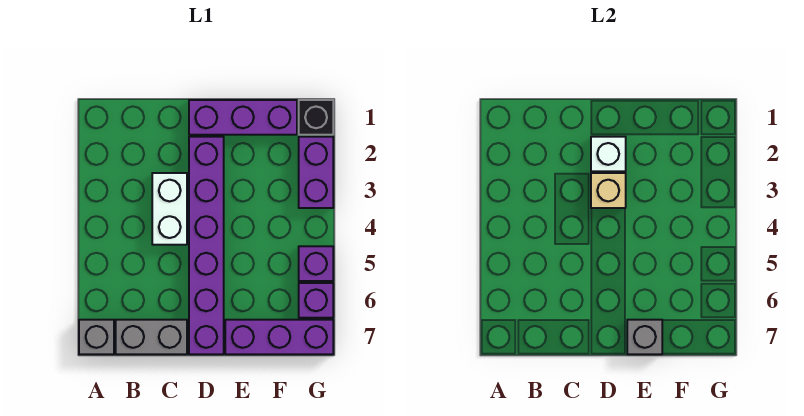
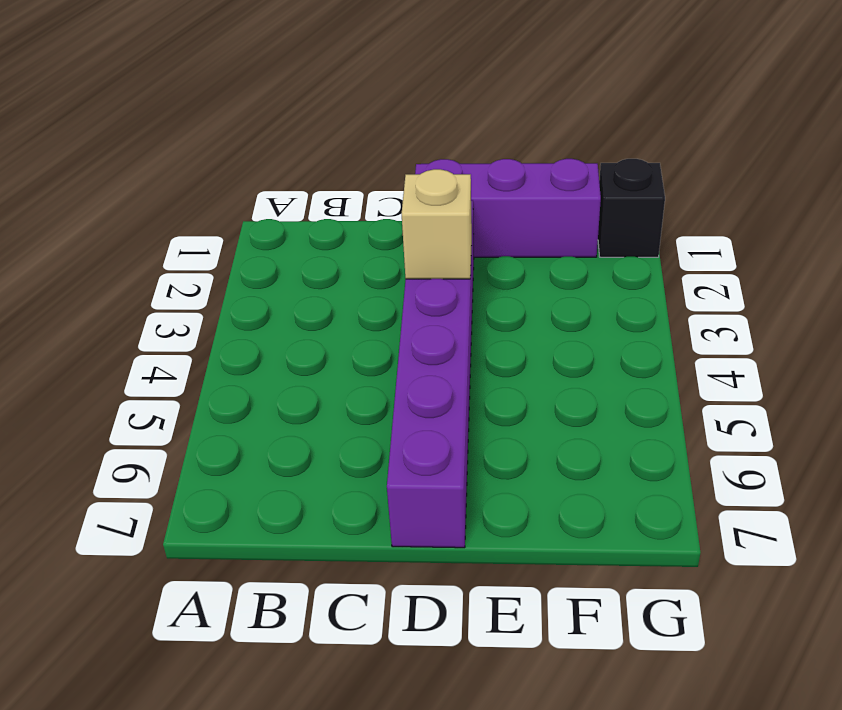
none -> grey 1x1 brick [79,320,114,354]
none -> grey 1x2 brick [116,320,187,354]
none -> white 1x2 brick [152,173,187,245]

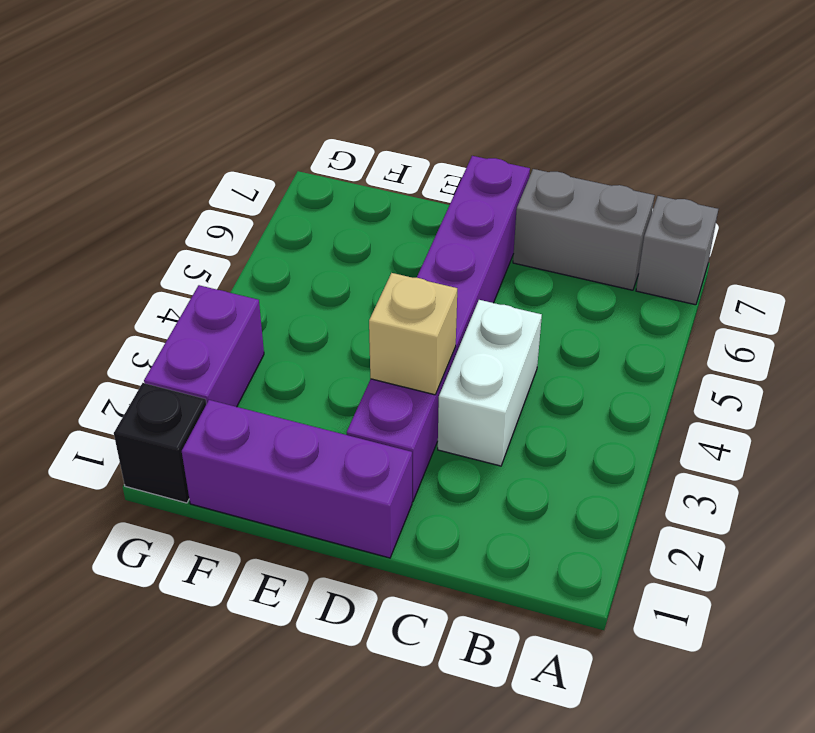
none -> purple 1x3 brick [225,320,333,354]
none -> purple 1x1 brick [299,246,333,281]
none -> purple 1x1 brick [299,283,333,318]

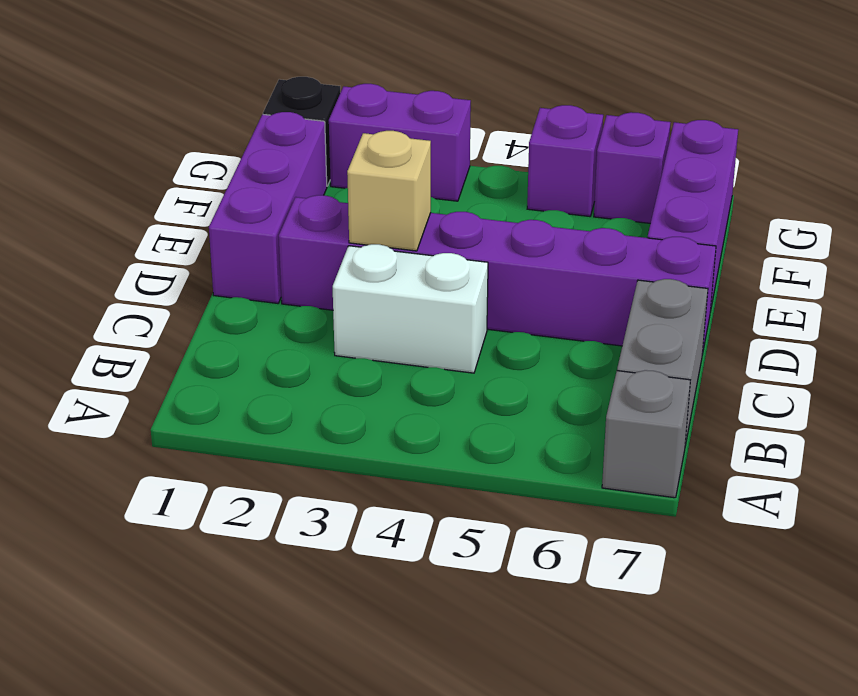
none -> white 1x1 brick [591,137,626,171]
none -> grey 1x1 brick [627,320,662,354]

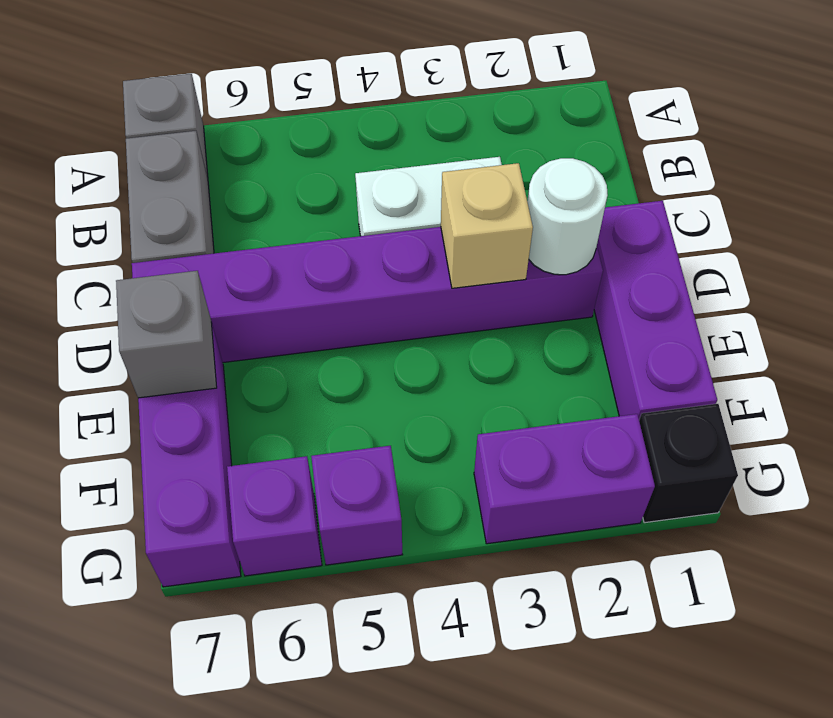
white 1x1 round brick [527,158,608,275] -> white 1x1 brick [591,137,626,171]

